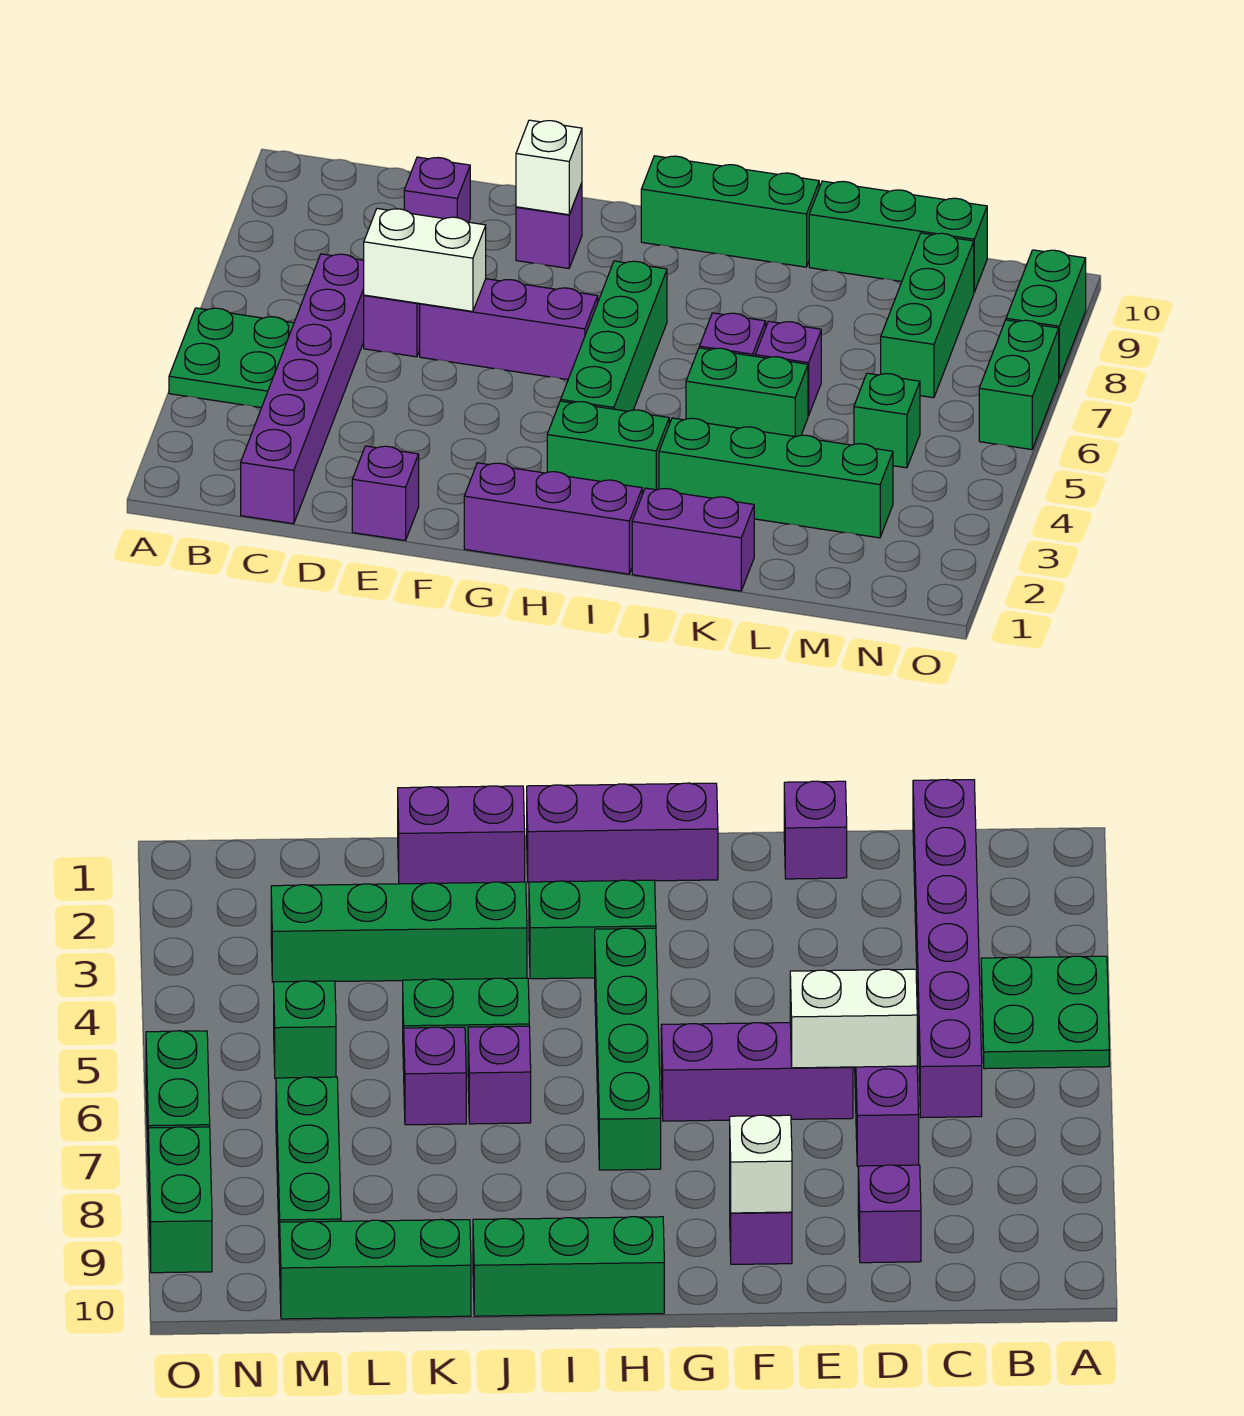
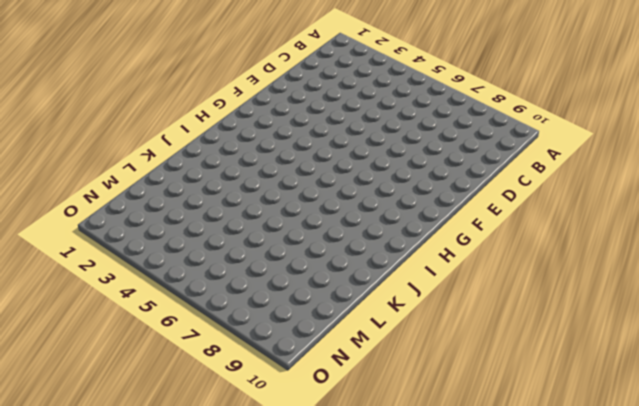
none -> green 2x2 plate [169,308,294,408]
none -> purple 1x6 brick [241,254,364,524]
none -> purple 1x2 brick [364,295,420,357]

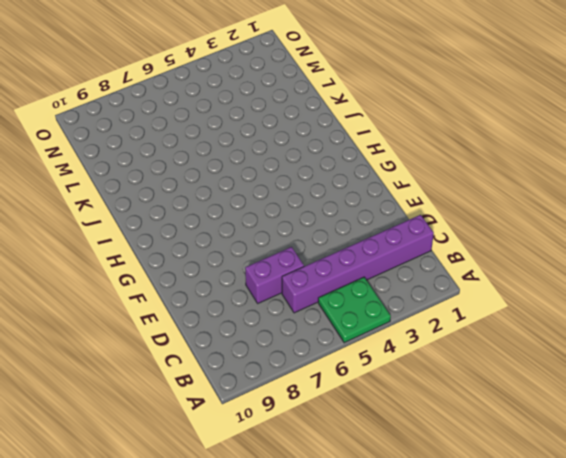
none -> purple 1x1 brick [404,157,470,222]
none -> purple 1x1 brick [352,446,419,541]
none -> purple 1x3 brick [420,279,598,380]

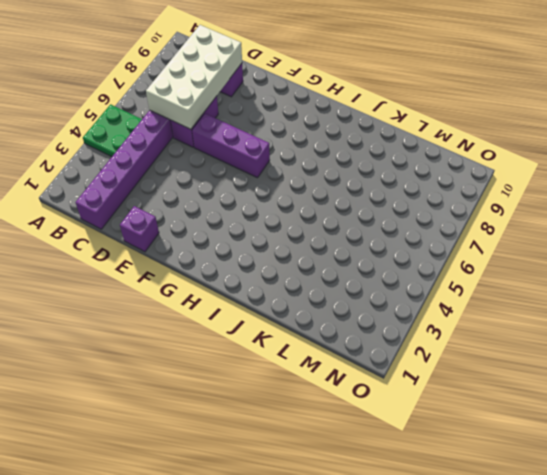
white 2x4 brick [146,25,242,129] -> white 1x2 brick [364,209,486,311]
none -> purple 1x1 brick [516,183,582,268]
none -> purple 1x3 brick [464,463,642,574]
none -> green 1x2 brick [547,401,670,494]

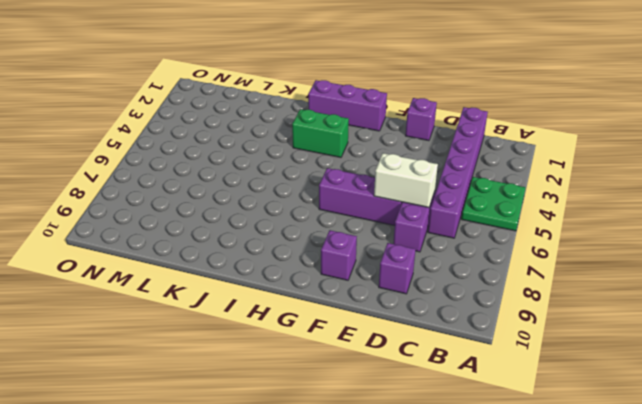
none -> green 1x4 brick [561,261,667,411]
none -> green 1x3 brick [641,156,819,267]
none -> purple 1x2 brick [632,488,754,591]

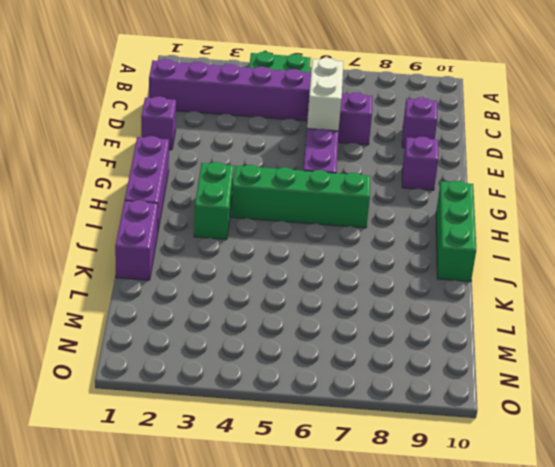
none -> green 1x4 brick [659,418,893,538]
none -> green 1x2 brick [686,348,808,437]
none -> purple 1x1 brick [699,313,766,356]

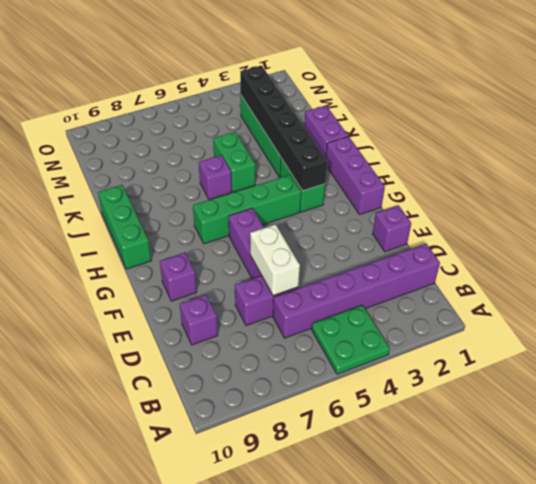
black 1x6 brick [240,65,327,191] -> none
none -> purple 1x1 brick [755,321,821,416]
none -> green 1x3 brick [809,181,987,292]
none -> green 1x1 brick [854,373,920,468]

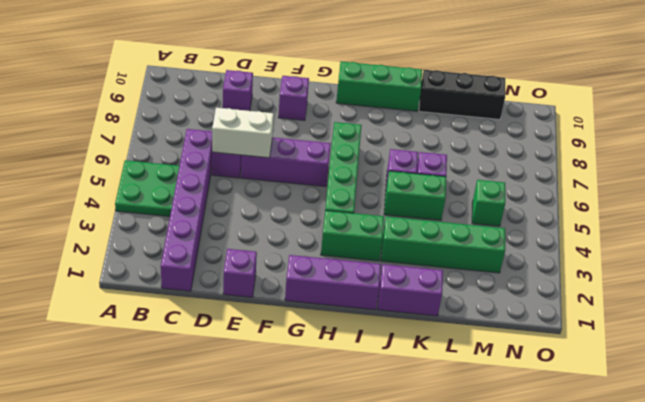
black 1x3 brick [419,70,505,120] -> green 1x3 brick [809,181,987,292]
none -> green 1x3 brick [881,233,974,398]
none -> green 1x2 brick [979,320,1059,450]
none -> green 1x2 brick [1006,250,1086,379]

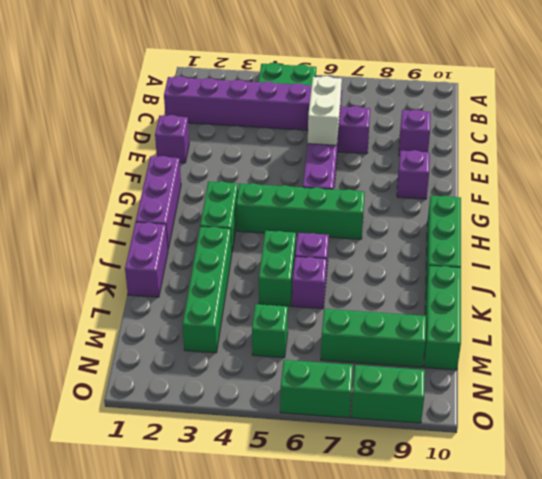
none -> white 1x1 brick [516,120,582,215]

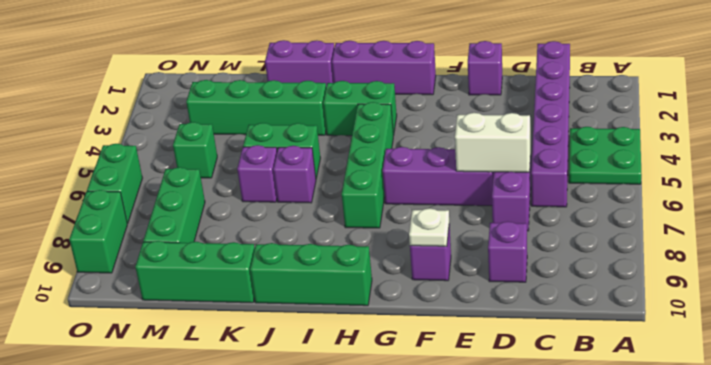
white 1x1 plate [409,208,449,246] -> white 1x1 brick [516,120,582,215]

